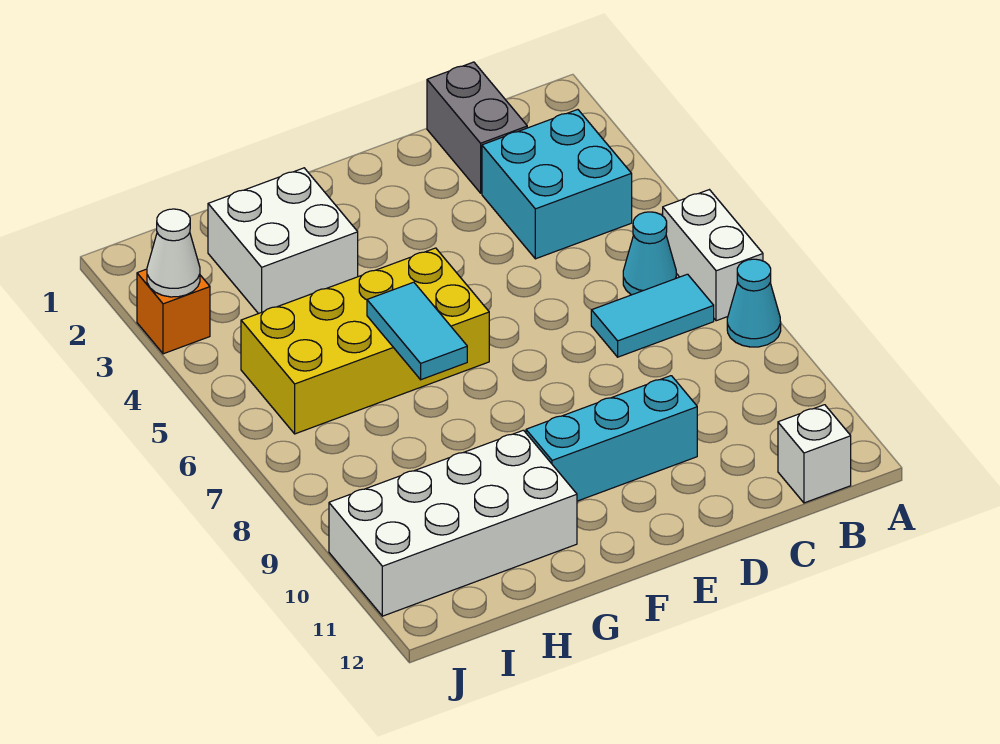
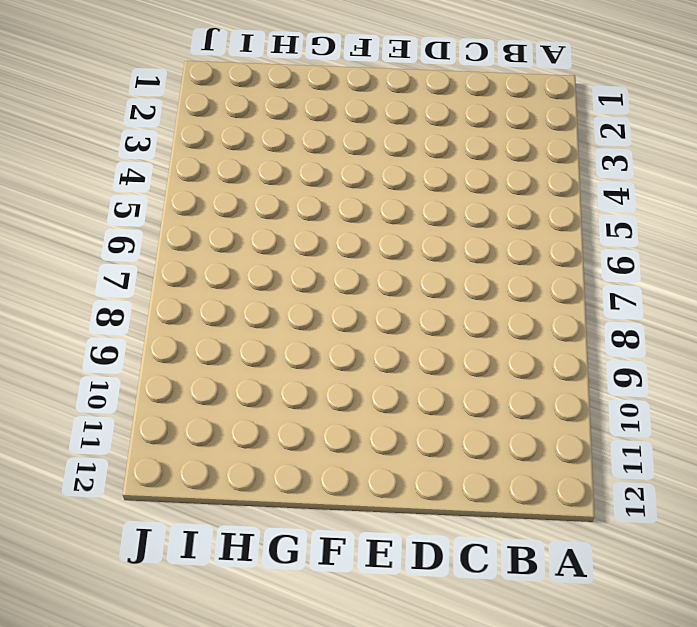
none -> white 1x2 brick [663,190,763,321]
none -> cyan 1x1 cone [727,259,781,347]
none -> cyan 2x2 brick [482,110,632,259]

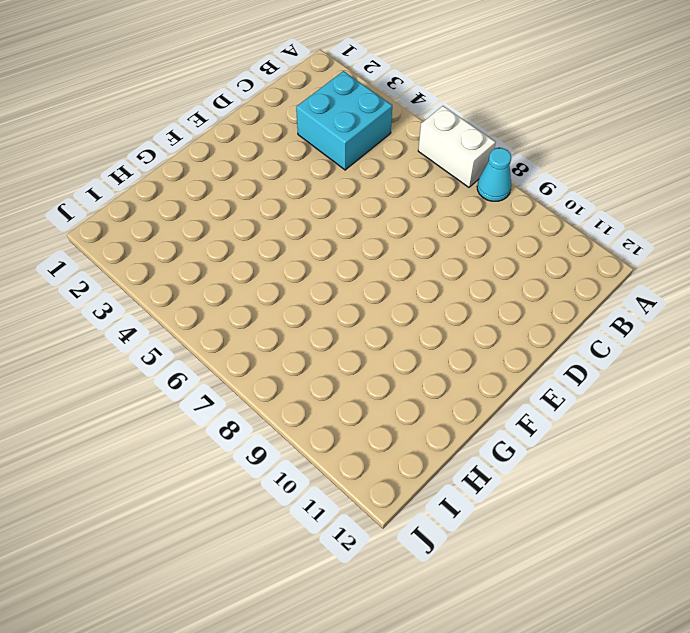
none -> cyan 1x1 cone [623,212,676,295]
none -> cyan 1x2 tile [591,274,714,357]
none -> white 1x1 brick [778,405,851,503]

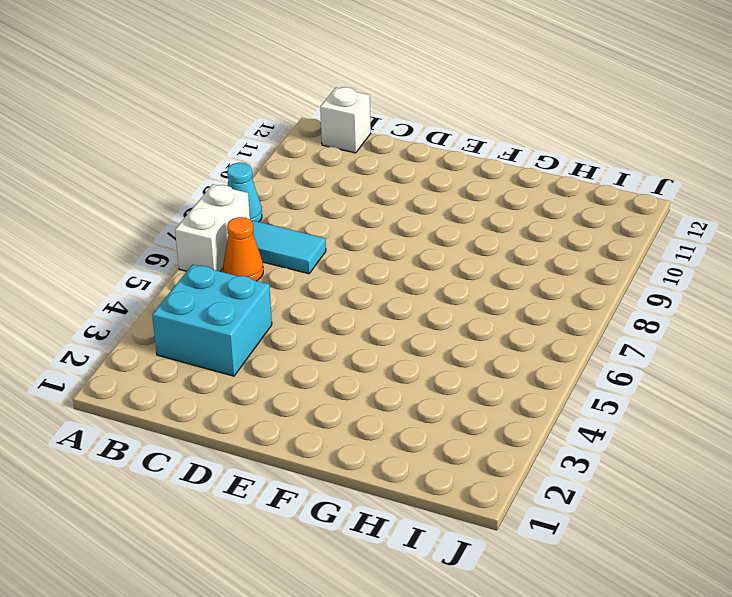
orange 1x1 cone [223,217,263,281] -> cyan 1x1 cone [623,212,676,295]
none -> grey 1x2 brick [427,62,527,193]
none -> cyan 1x3 brick [526,376,697,501]
none -> yellow 2x4 brick [241,248,489,434]

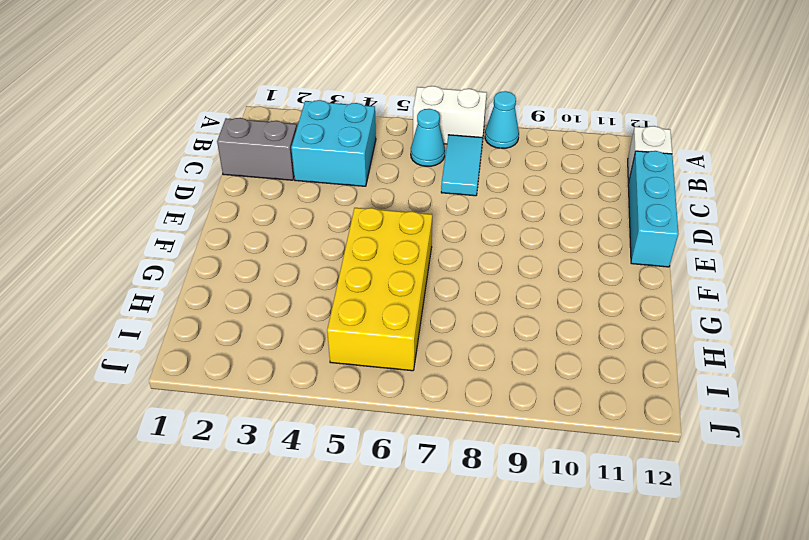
cyan 1x3 brick [628,151,678,267] -> cyan 1x3 brick moved to [526,376,697,501]
none -> white 2x2 brick [208,168,358,314]
none -> white 2x4 brick [329,430,577,616]
none -> orange 1x1 brick [137,269,210,354]

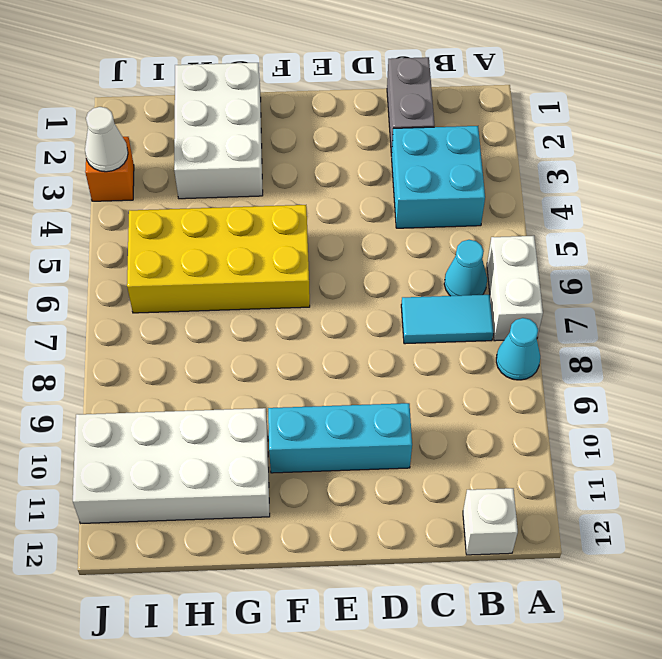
white 2x3 brick [174,63,263,199] -> white 2x2 brick [208,168,358,314]
none -> cyan 1x2 tile [367,282,467,380]

